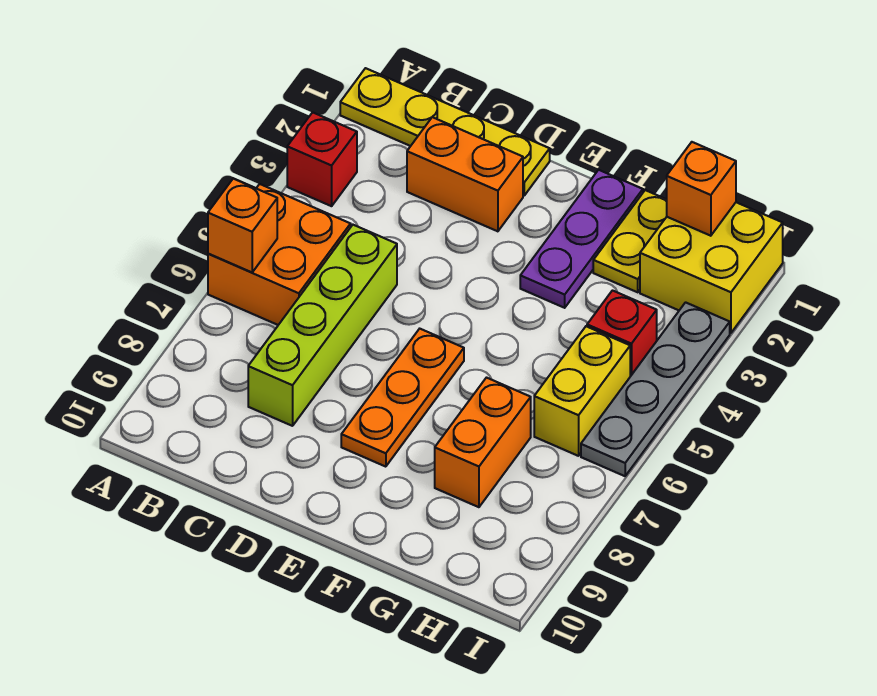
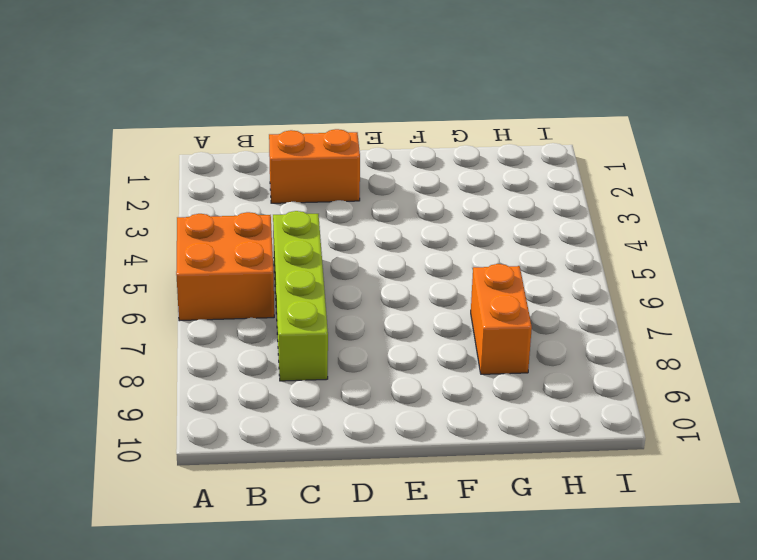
none -> yellow 1x4 plate [340,68,550,195]
none -> red 1x1 brick [287,112,357,206]
none -> orange 1x3 plate [341,329,464,467]

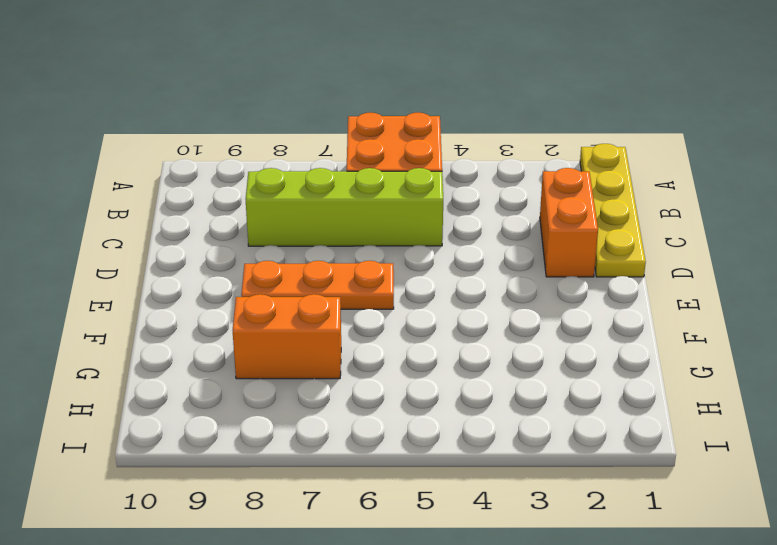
none -> red 1x1 brick [287,112,357,206]
none -> purple 1x3 plate [520,170,643,308]
none -> yellow 1x2 plate [593,190,667,292]

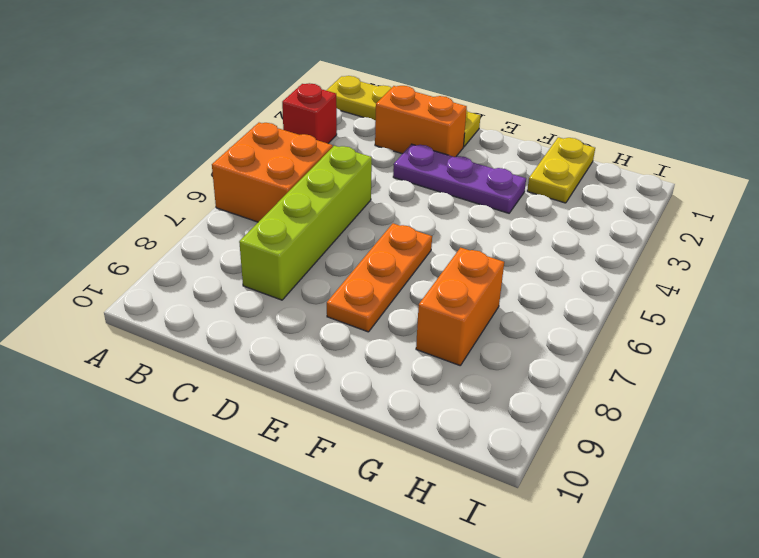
purple 1x3 plate [393,144,526,213] -> purple 1x3 plate turned to [520,170,643,308]
none -> yellow 2x2 brick [640,202,783,333]
none -> red 1x1 brick [587,291,657,376]
none -> yellow 1x2 brick [534,326,630,456]

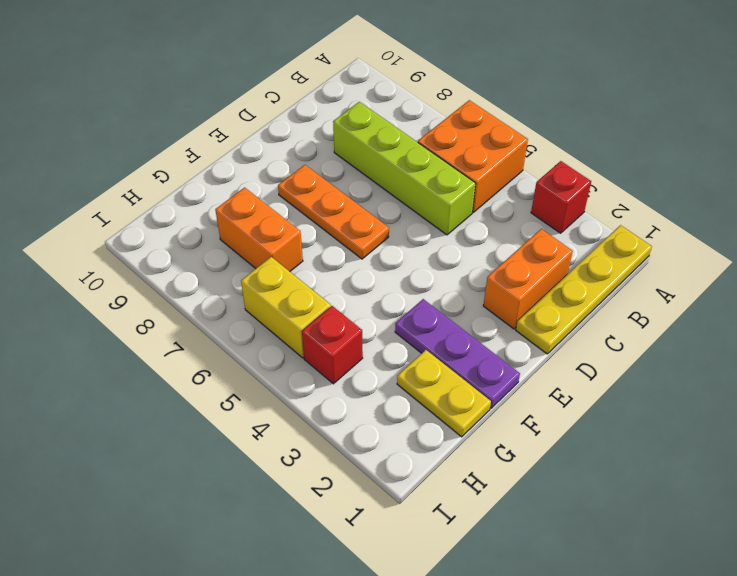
none -> yellow 2x2 brick [640,202,783,333]
none -> grey 1x4 plate [581,302,730,476]
none -> orange 1x1 brick [208,179,277,272]

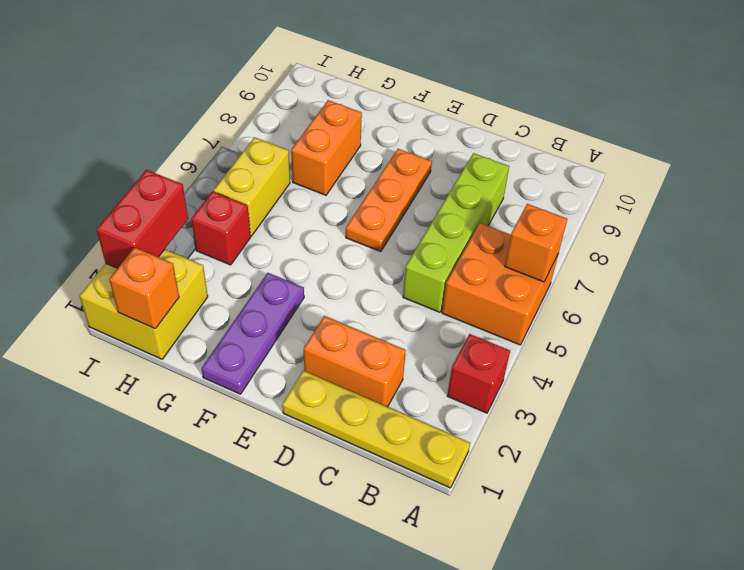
red 1x2 brick [96,170,188,268] -> none
none -> yellow 1x2 plate [593,190,667,292]

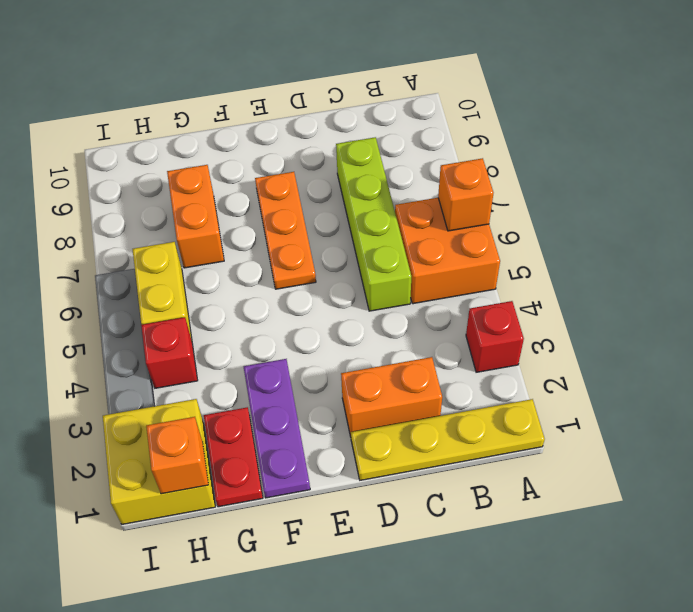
red 1x2 plate [204,407,263,507] -> yellow 1x2 plate [593,190,667,292]

